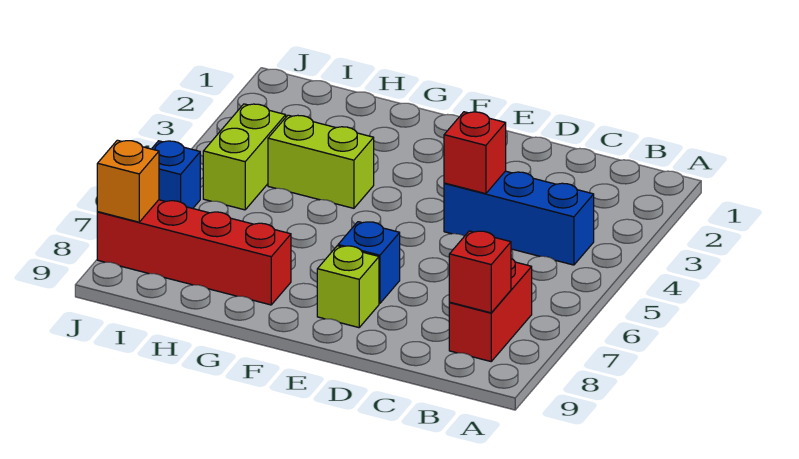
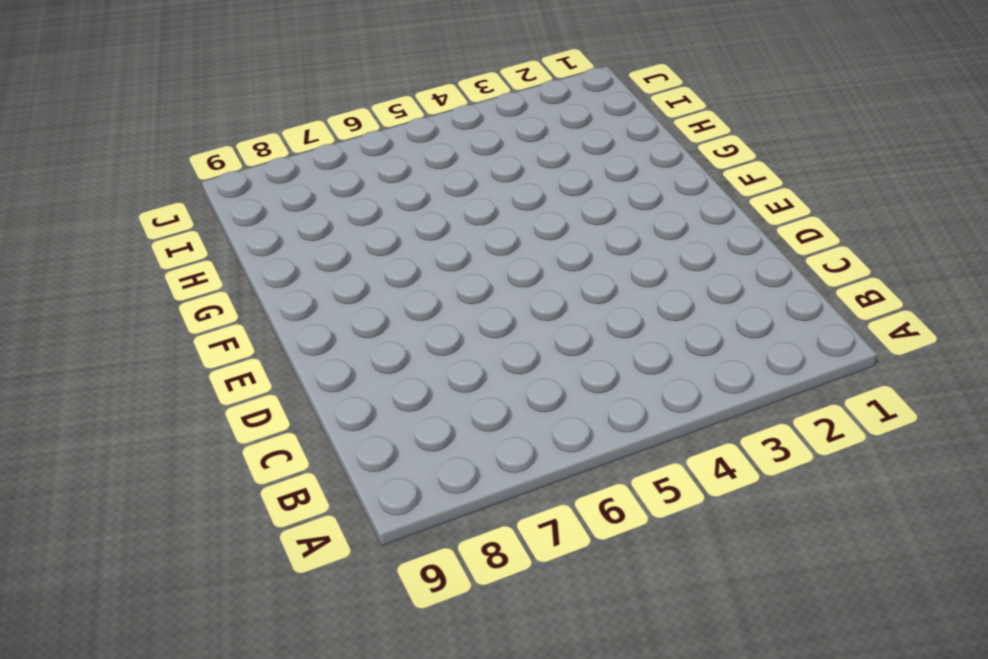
none -> blue 1x3 brick [444,171,594,265]
none -> red 1x2 brick [449,258,532,361]

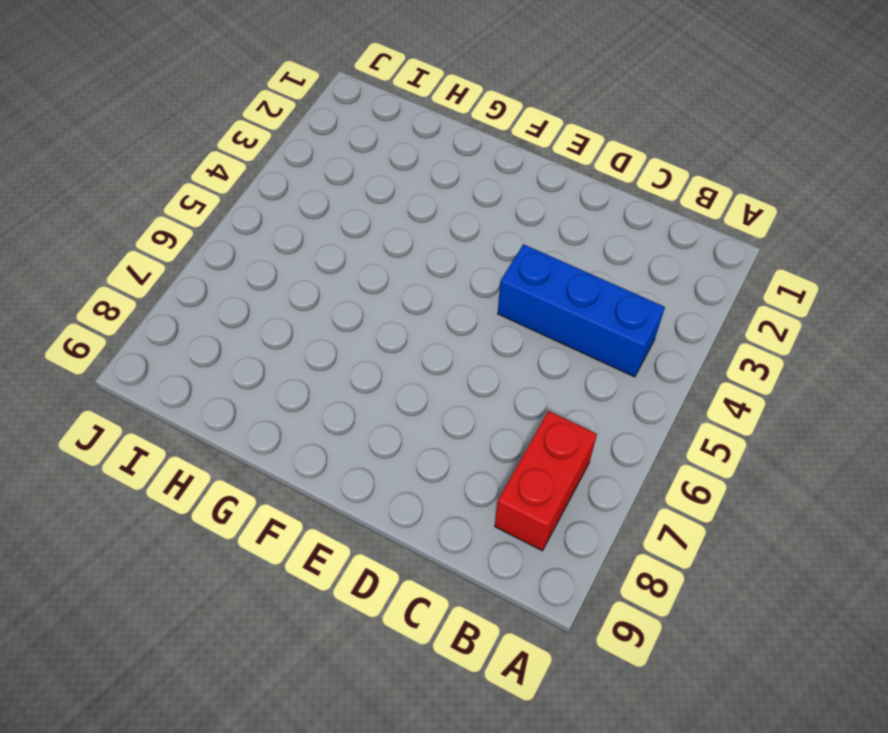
none -> blue 1x1 brick [338,222,400,303]
none -> lime 1x1 brick [317,246,379,328]

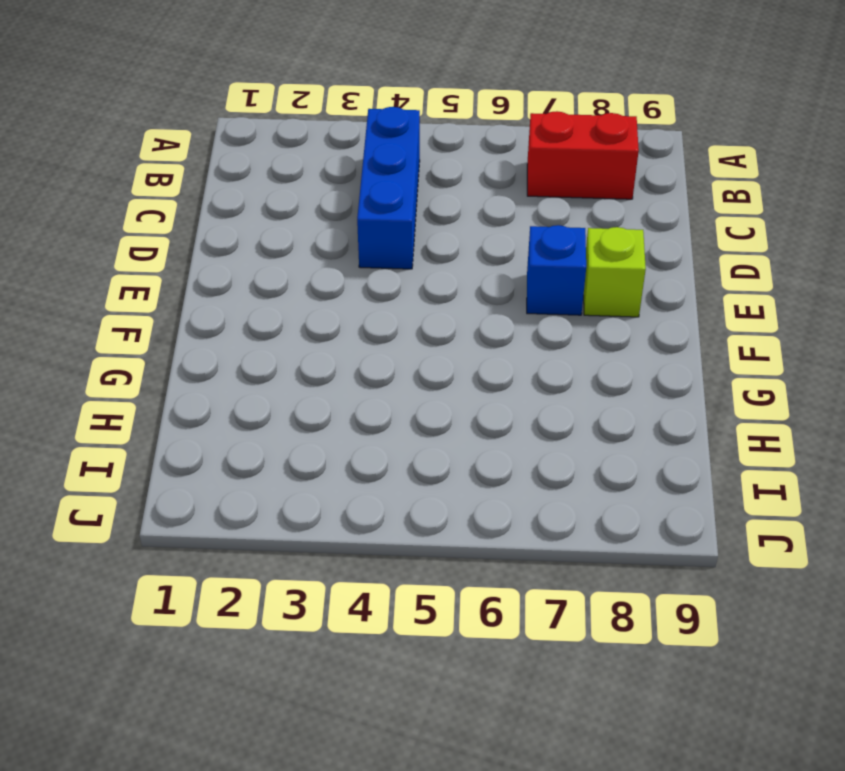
none -> lime 1x2 brick [268,115,374,208]
none -> red 1x4 brick [97,200,291,305]

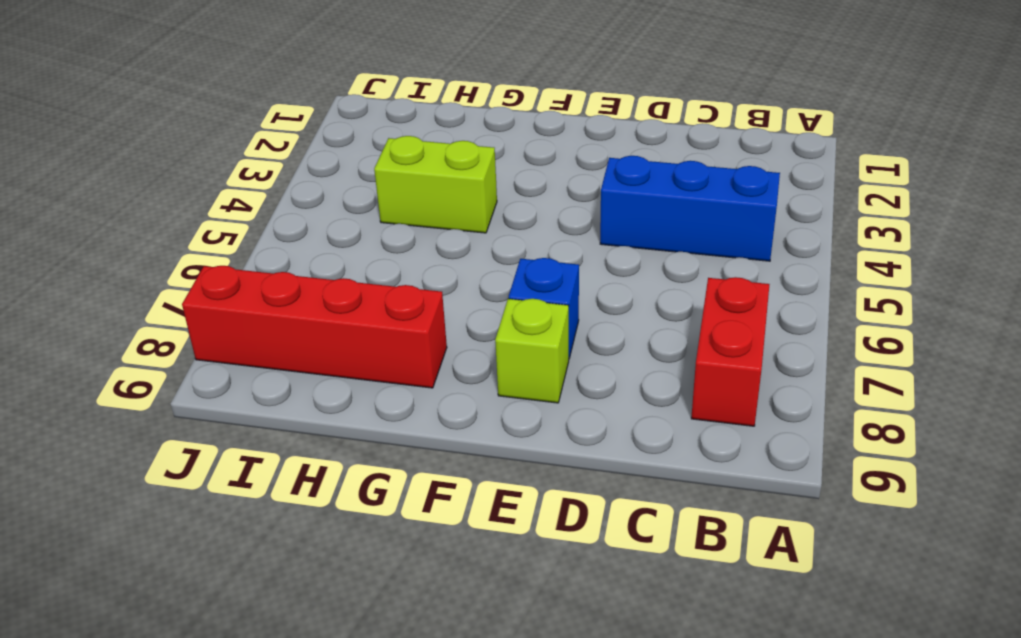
none -> lime 1x2 brick [203,104,286,210]
none -> blue 1x1 brick [152,141,200,208]

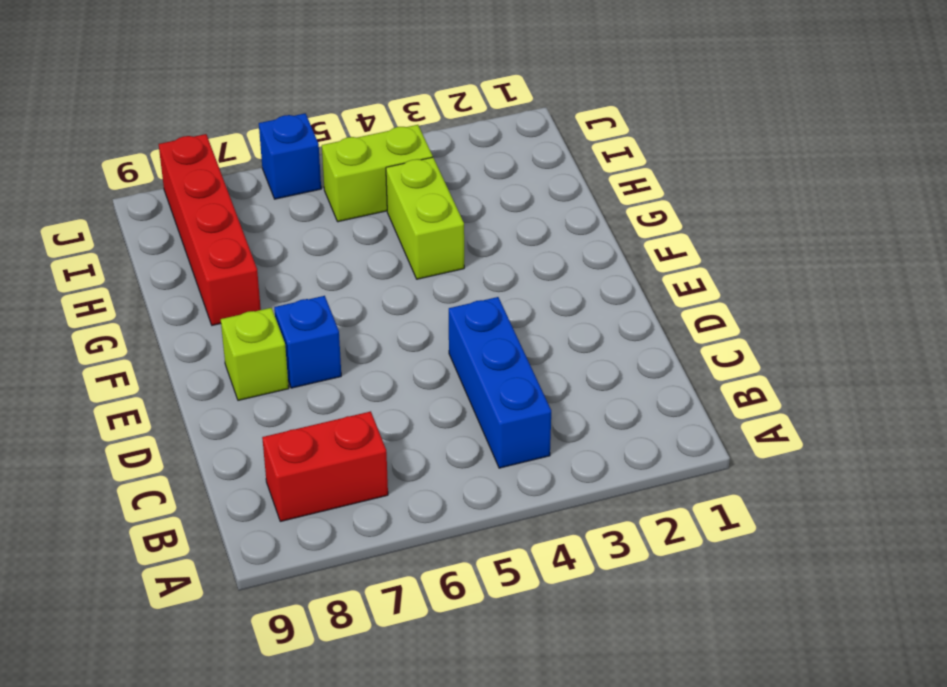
none -> red 1x1 brick [449,231,511,313]
none -> red 1x1 brick [444,112,506,194]

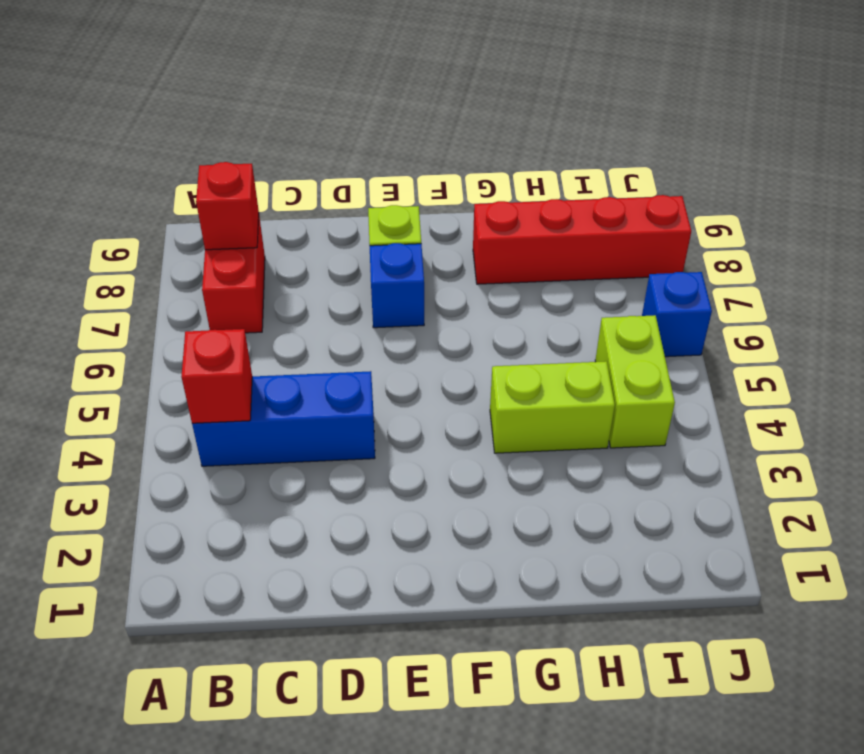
red 1x1 brick [181,329,252,423] -> red 1x1 brick moved to [444,112,506,194]
none -> orange 1x1 brick [97,140,159,222]

